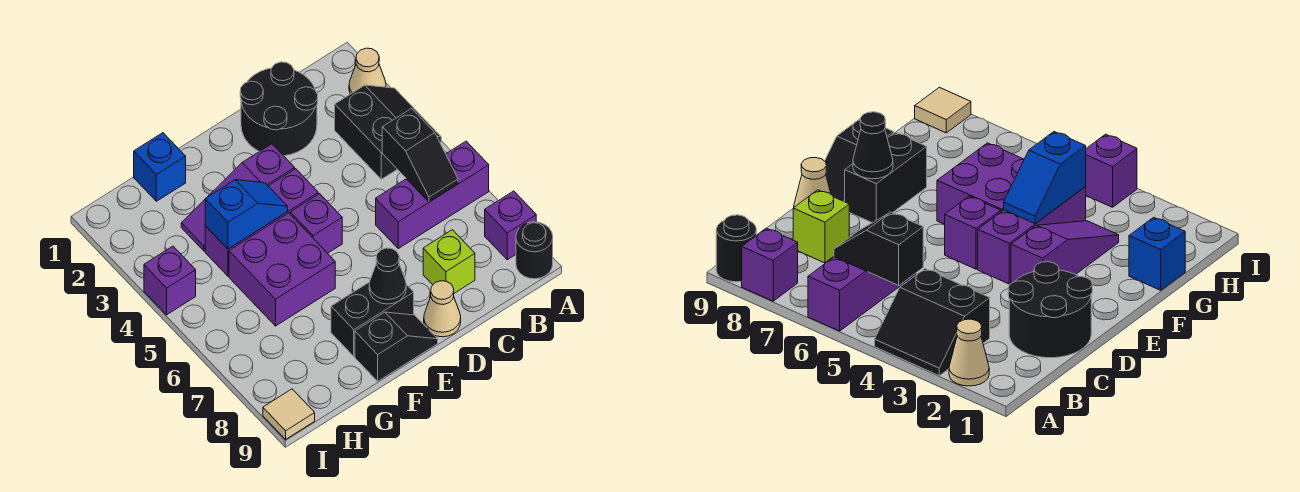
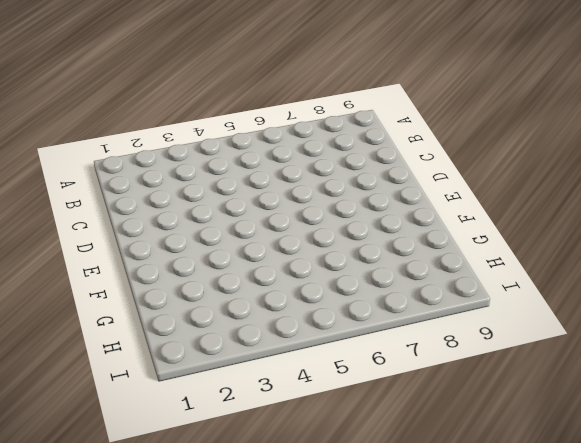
none -> tan 1x1 cone [349,48,386,94]
none -> black 2x2 slope [335,85,441,179]
none -> purple 1x3 brick [376,141,489,248]

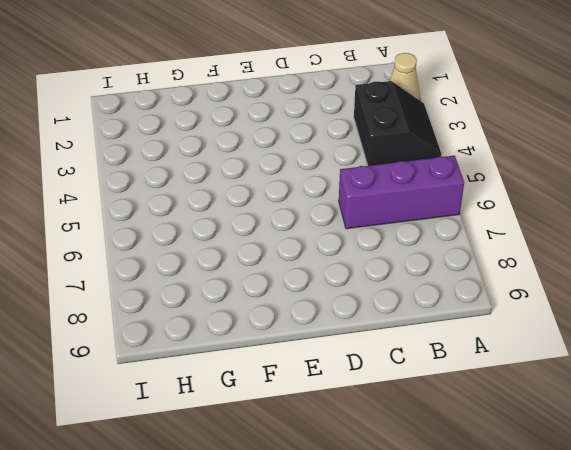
none -> purple 1x1 brick [485,191,536,260]
none -> black 1x1 round brick [516,222,553,279]
none -> black 2x2 round brick [240,62,318,156]

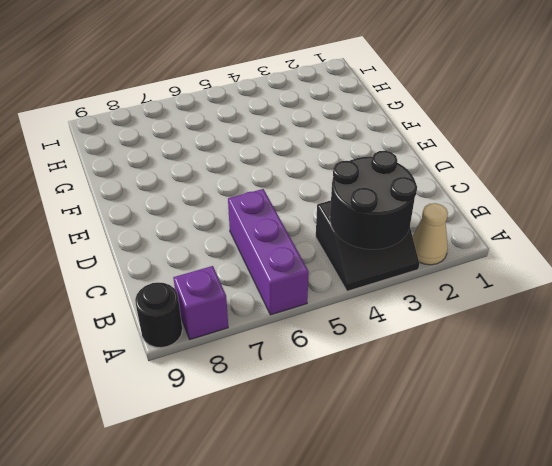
black 2x2 round brick [330,151,417,249] -> black 2x2 round brick moved to [240,62,318,156]
none -> lime 1x1 brick [423,230,475,293]
none -> tan 1x1 cone [424,281,461,337]
none -> purple 1x3 slope [181,144,295,251]

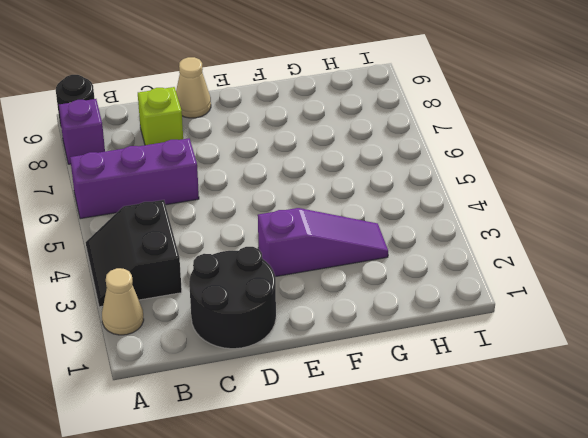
none -> purple 1x3 brick [205,169,318,276]
none -> purple 1x1 brick [290,194,342,253]
none -> black 1x2 brick [331,282,414,356]

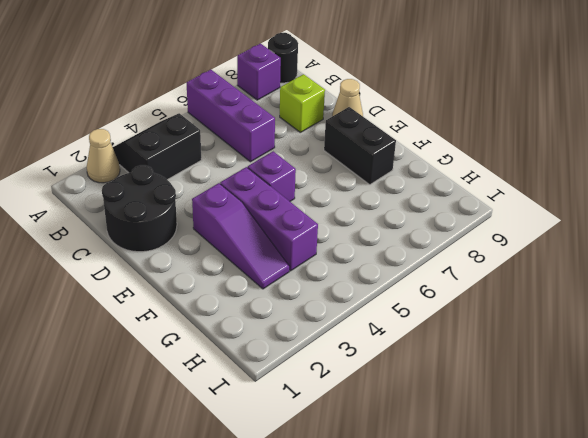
none -> black 1x2 slope [355,312,438,381]
none -> purple 2x2 brick [229,213,335,326]
none -> blue 1x1 brick [134,133,186,201]

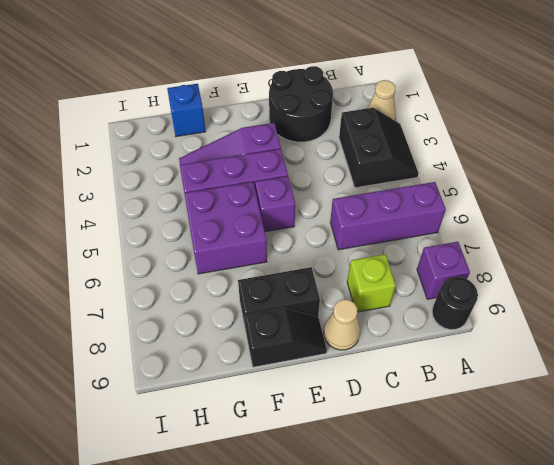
none -> purple 1x1 brick [144,246,196,315]
none -> tan 1x1 tile [263,389,315,439]
none -> black 1x2 slope [382,108,458,202]

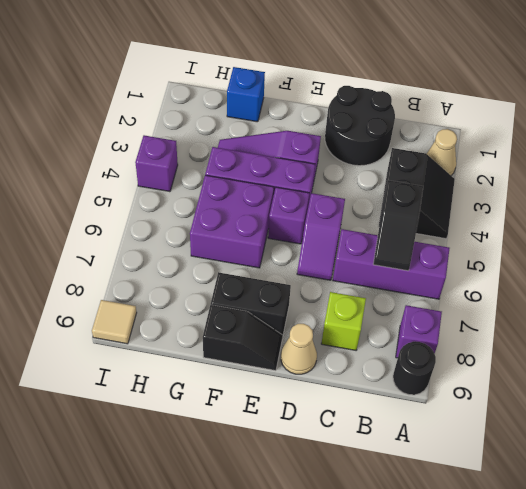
purple 1x2 slope [297,193,345,280] -> none
none -> black 1x1 cone [369,248,406,304]
none -> blue 1x2 slope [205,180,288,249]

